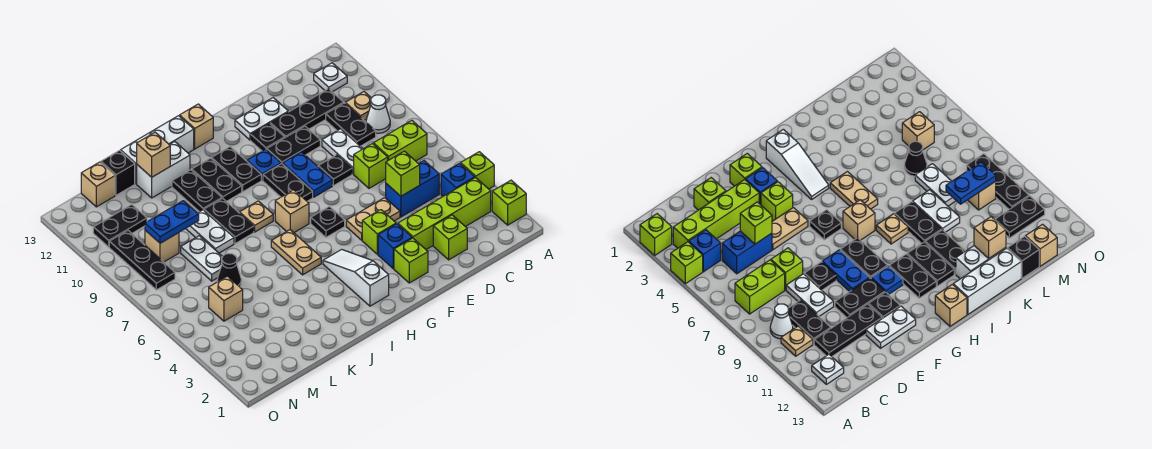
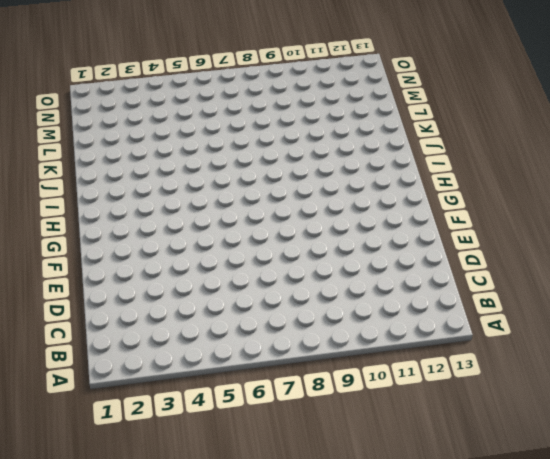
none -> lime 1x1 brick [492,180,526,225]
none -> lime 1x1 brick [461,152,494,189]
none -> lime 1x4 brick [398,177,491,249]
none -> blue 1x1 brick [441,163,475,196]

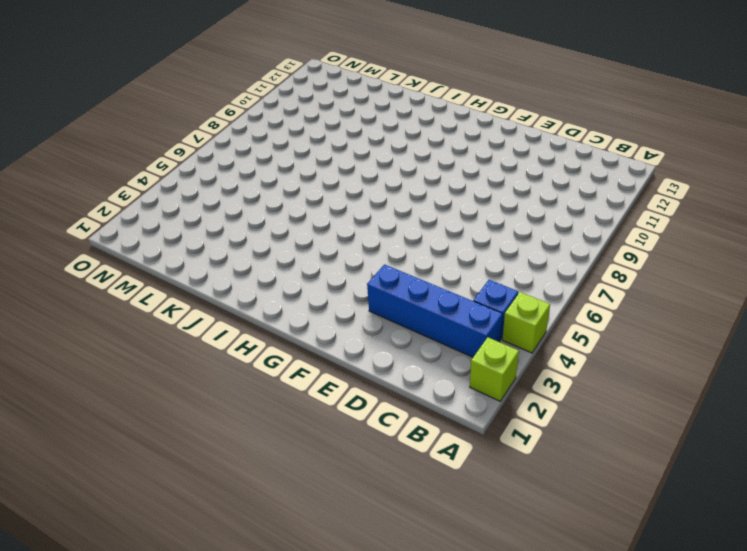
blue 1x4 brick [367,265,502,357] -> lime 1x4 brick [398,177,491,249]
none -> lime 1x2 brick [373,120,427,161]
none -> white 1x1 cone [366,95,390,133]
none -> tan 1x1 plate [345,92,371,120]
none -> white 1x1 plate [314,63,347,92]

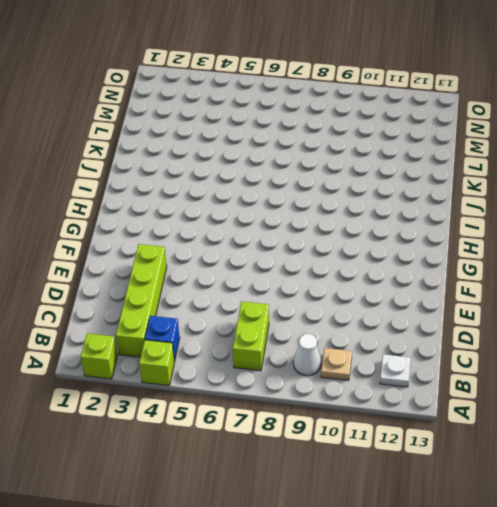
none -> blue 1x2 brick [386,161,439,217]
none -> black 1x2 plate [326,103,376,146]
none -> black 1x3 plate [270,89,344,138]
none -> lime 1x1 brick [433,215,467,260]

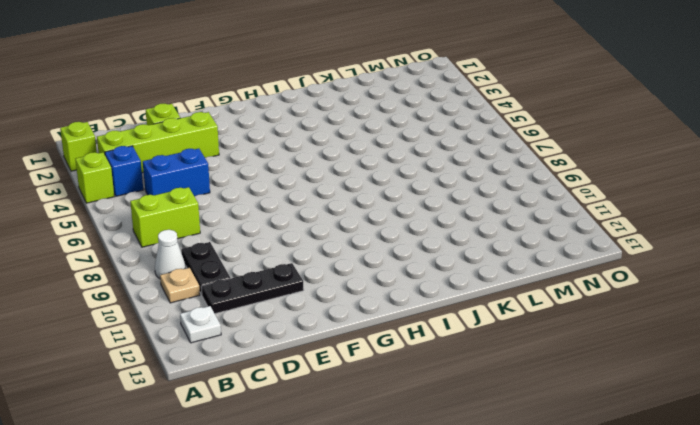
none -> lime 1x1 brick [354,144,388,188]
none -> white 1x2 plate [322,129,363,174]
none -> tan 1x2 plate [346,198,400,240]
none -> black 1x1 plate [318,155,352,186]

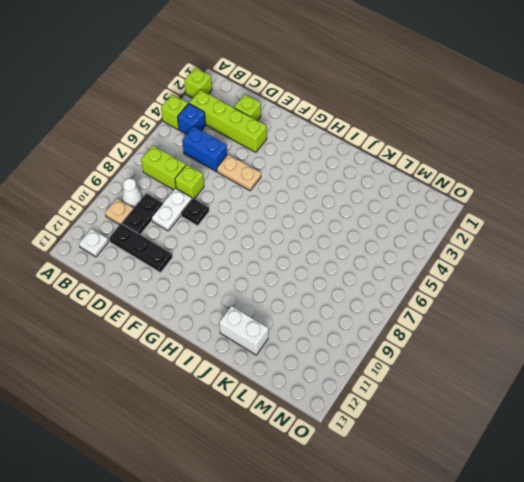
none -> black 1x2 plate [267,126,320,164]
none -> white 1x2 plate [235,98,288,140]
none -> lime 1x1 brick [394,238,428,283]
none -> blue 1x1 brick [378,224,412,269]

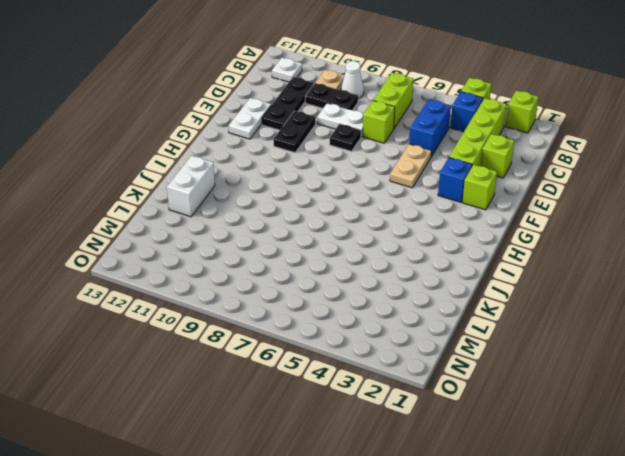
none -> lime 1x1 brick [362,210,396,254]
none -> blue 1x2 plate [283,152,332,197]
none -> black 1x1 plate [251,123,285,151]
none -> black 1x1 plate [311,206,345,237]

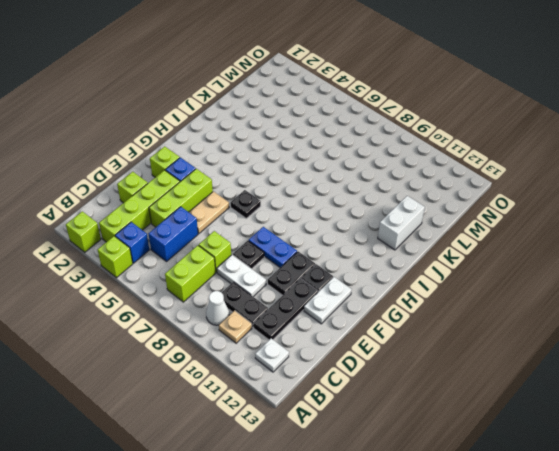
lime 1x3 brick [149,169,213,227] -> lime 1x1 brick [362,210,396,254]
none -> black 1x2 plate [263,164,313,201]
none -> blue 1x1 plate [247,149,281,180]
none -> white 1x3 slope [323,249,389,306]
none -> tan 1x1 brick [275,190,309,233]

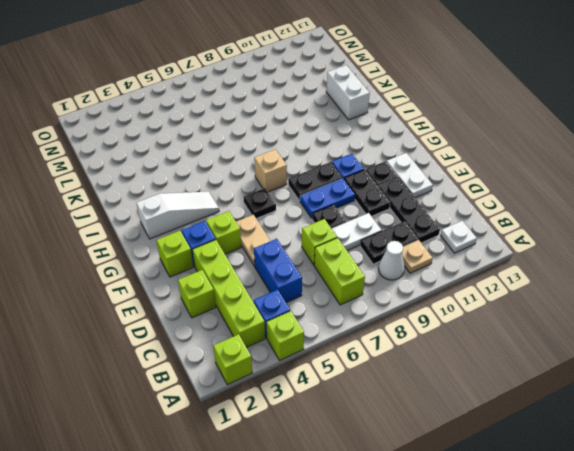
none -> black 1x2 plate [211,147,261,192]
none -> tan 1x1 brick [180,104,213,149]
none -> tan 1x2 plate [271,230,321,275]
none -> tan 1x1 plate [240,201,273,232]

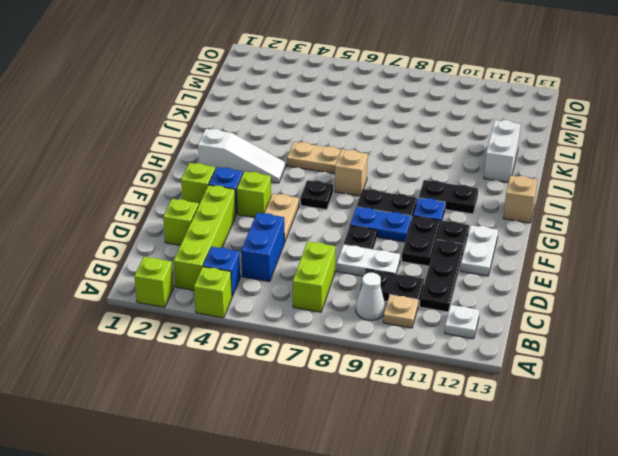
none -> lime 1x1 brick [354,144,388,188]
none -> tan 1x1 plate [240,201,273,232]
none -> black 1x2 plate [192,158,242,202]
none -> white 1x3 brick [121,116,194,184]

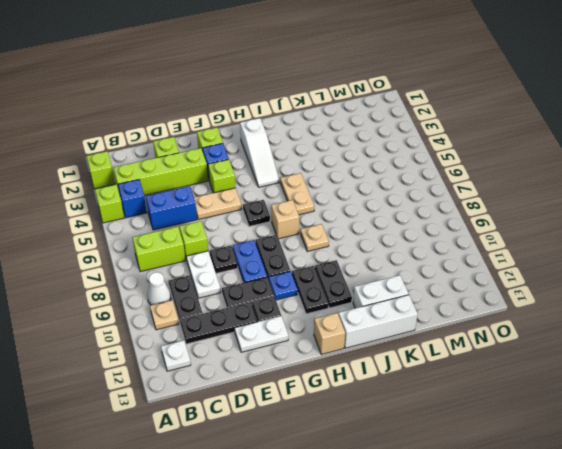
none -> black 1x2 plate [204,198,254,244]
none -> black 1x2 plate [172,170,222,212]
none -> white 1x2 plate [186,210,234,253]
none -> black 1x1 cone [217,253,241,287]

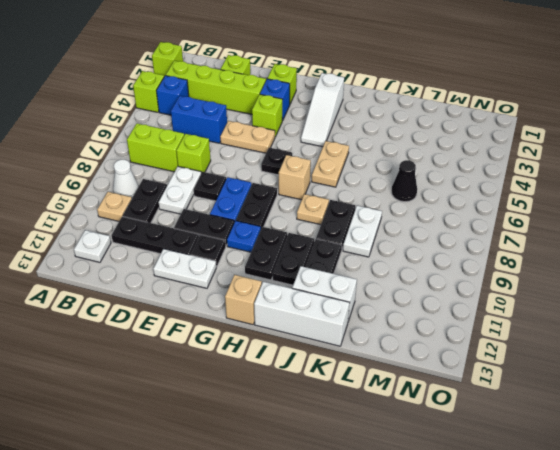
none -> white 1x2 plate [181,236,223,281]
none -> black 1x1 brick [101,150,135,195]
none -> tan 1x1 brick [209,276,243,321]
none -> tan 1x1 brick [145,230,179,262]

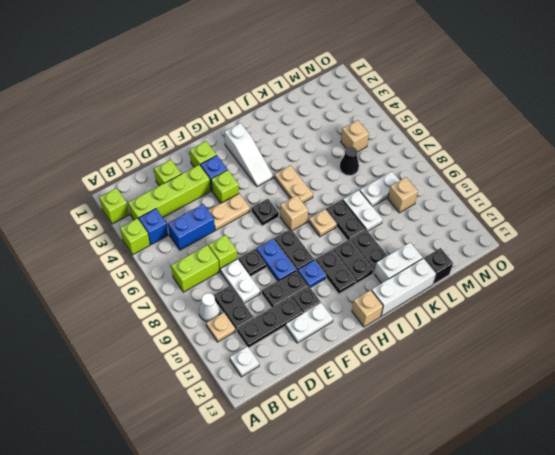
white 1x2 plate [360,172,400,206] -> white 1x2 plate turned to [181,236,223,281]
none -> black 1x2 plate [93,205,147,247]
none -> tan 1x1 brick [81,162,115,207]
none -> black 1x3 plate [109,231,175,290]
none -> lime 1x1 brick [386,151,420,196]

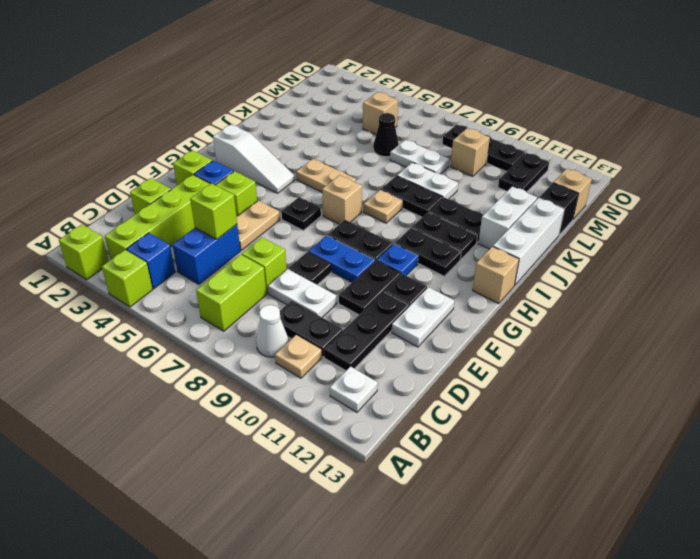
none -> tan 1x1 brick [137,132,170,177]
none -> blue 1x2 plate [145,201,199,243]

